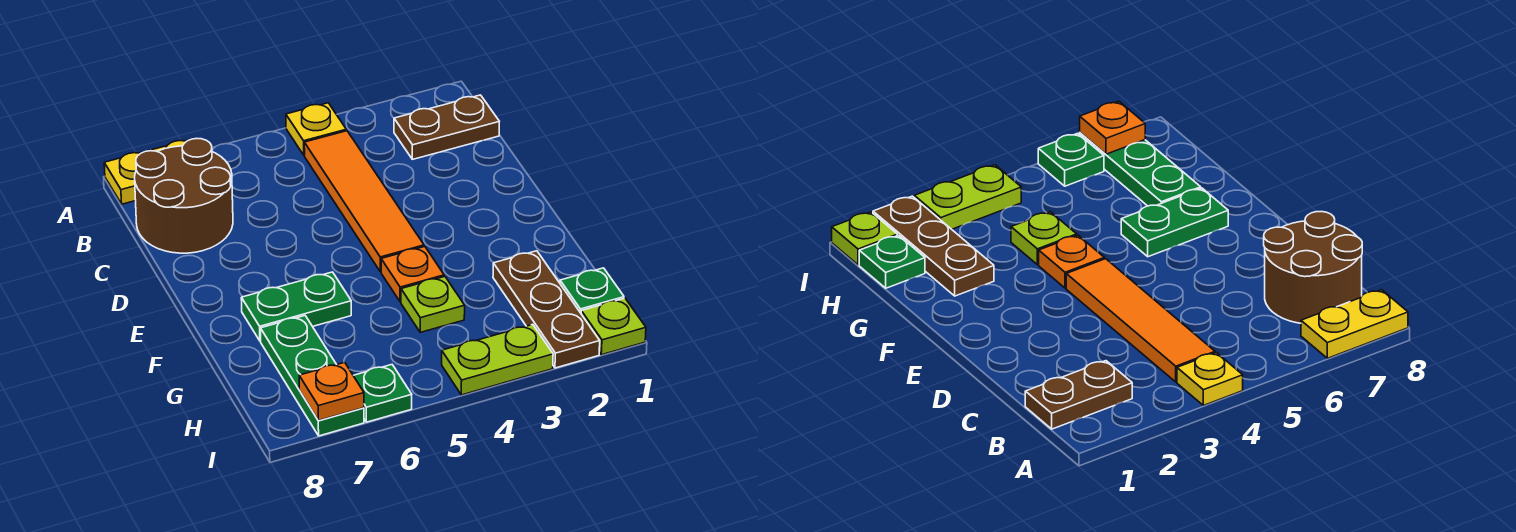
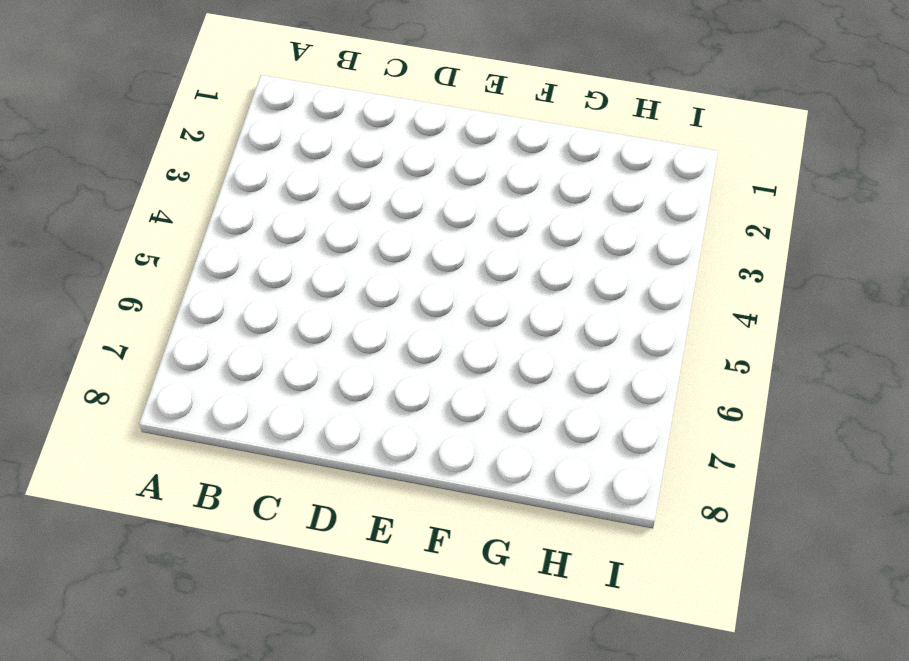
none -> yellow 1x1 plate [286,103,346,155]
none -> yellow 1x2 plate [104,140,188,204]
none -> brown 1x2 plate [394,95,499,159]

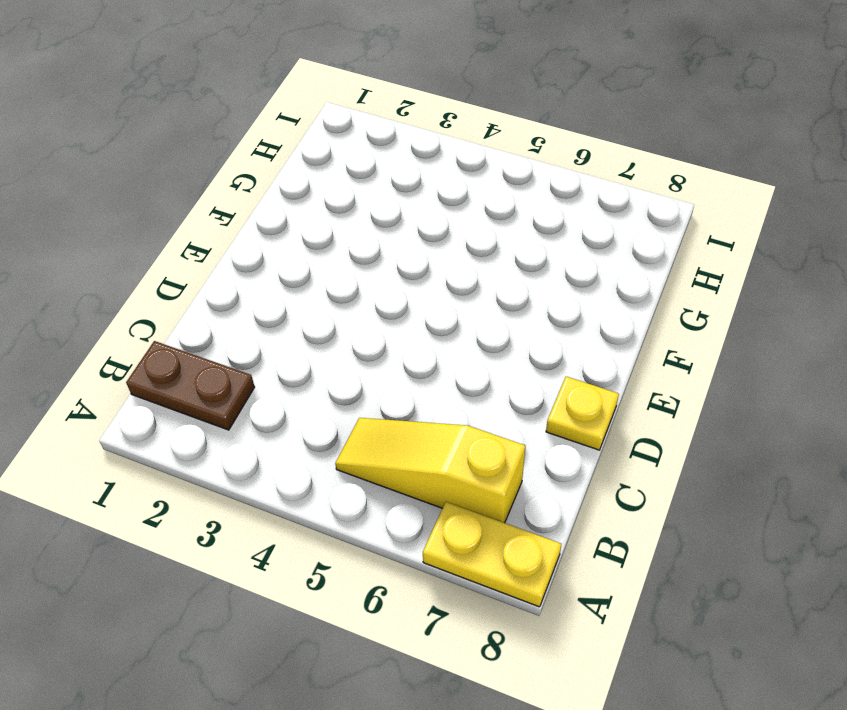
yellow 1x3 slope [335,418,525,523] -> brown 2x2 round brick [135,138,233,253]
yellow 1x1 plate [546,376,619,450] -> yellow 1x1 plate moved to [286,103,346,155]
none -> orange 1x4 tile [304,131,424,272]
none -> orange 1x1 plate [381,247,444,302]
none -> green 1x2 plate [241,272,351,341]

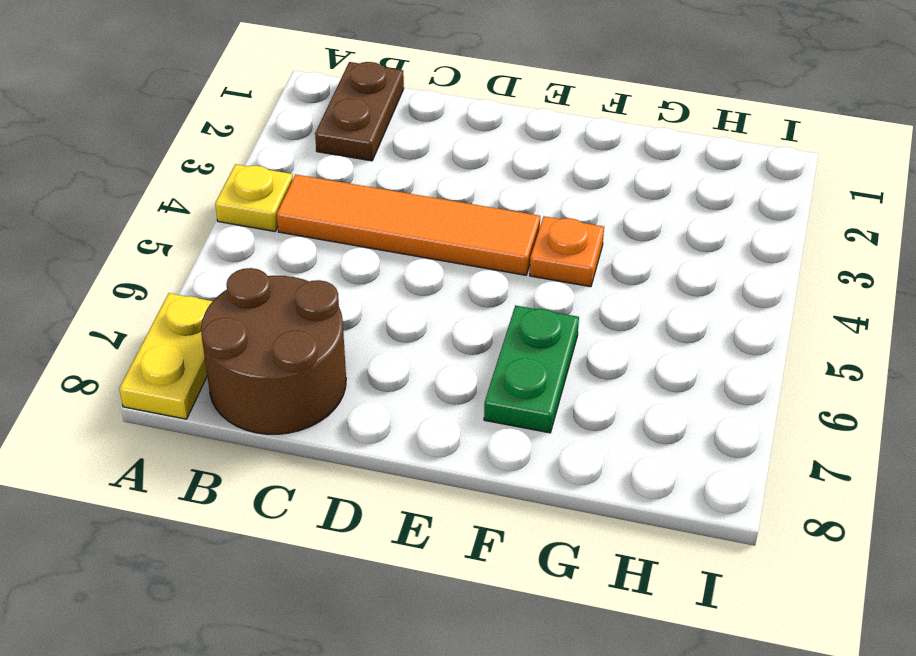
none -> brown 1x3 plate [493,251,600,368]
none -> lime 1x1 plate [401,276,465,332]
none -> green 1x3 plate [261,316,364,436]

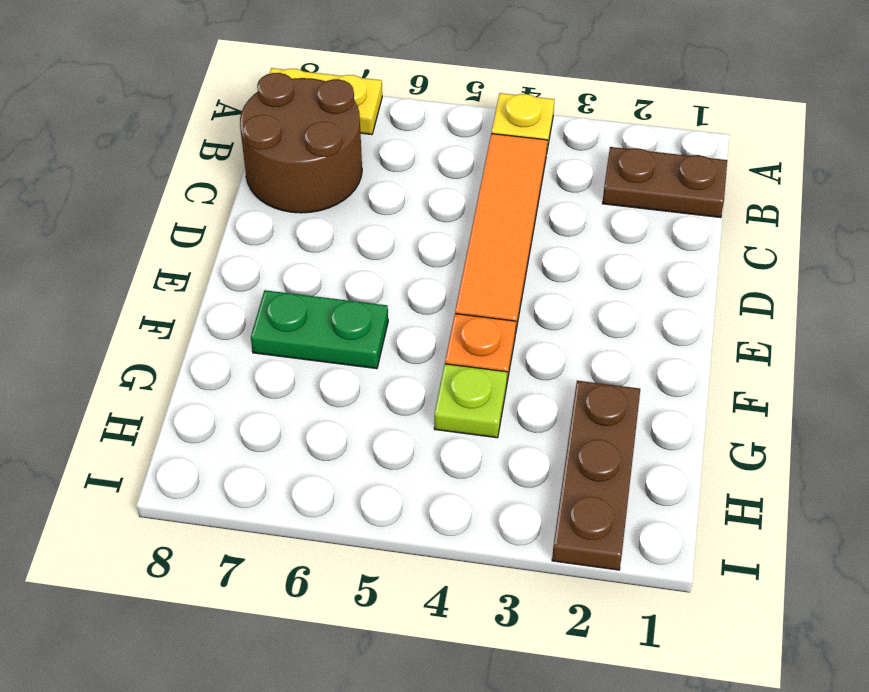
none -> green 1x3 plate [261,316,364,436]
none -> green 1x1 plate [560,268,624,313]
none -> lime 1x1 plate [581,298,646,355]

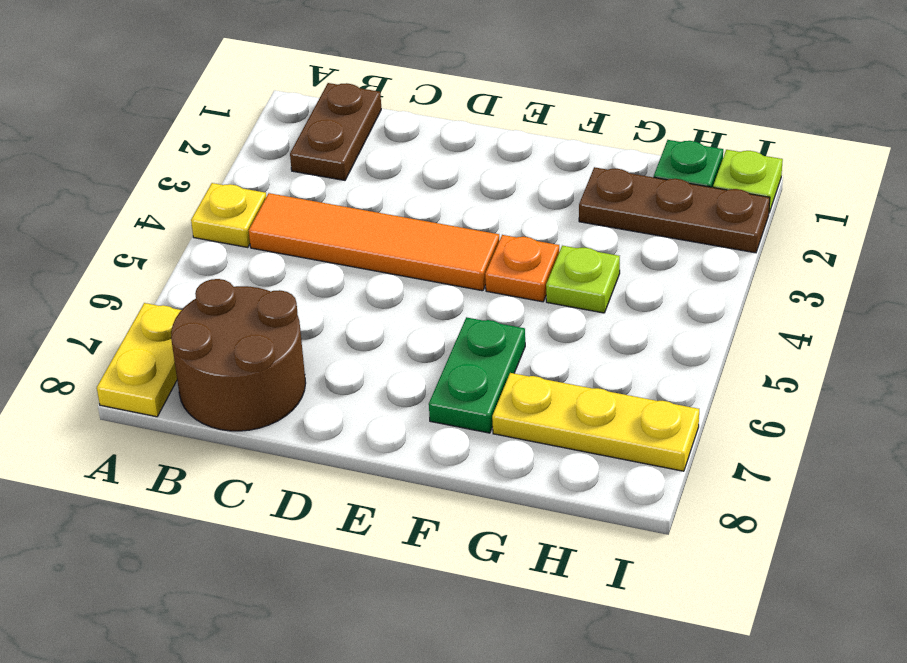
yellow 1x3 plate [492,373,699,471] -> green 1x3 plate [261,316,364,436]
none -> lime 1x2 plate [442,324,553,395]
none -> green 1x1 plate [353,365,412,422]
none -> orange 1x1 plate [299,362,364,421]

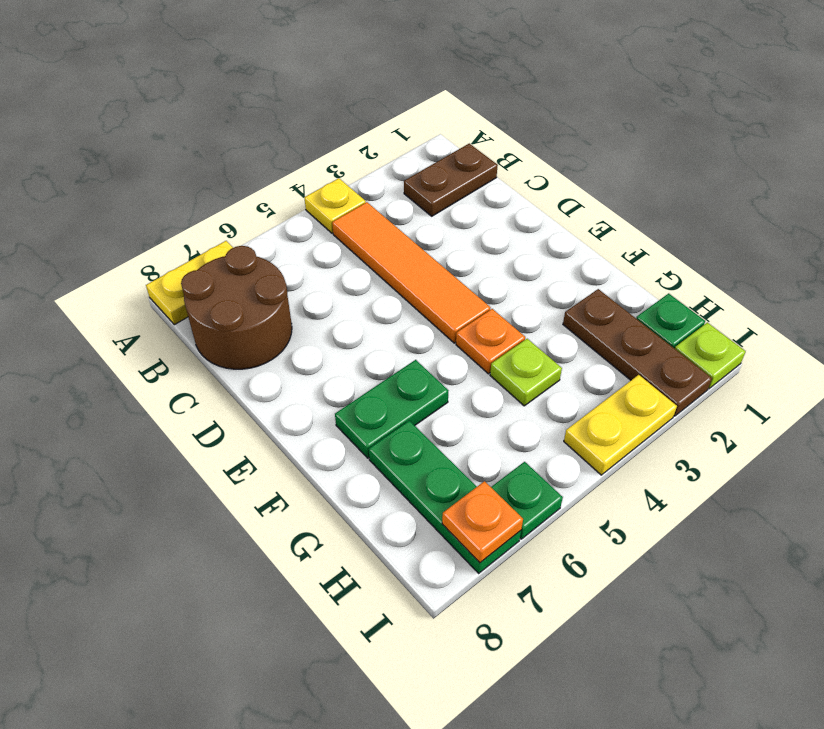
yellow 1x2 plate [564,375,677,475] -> lime 1x2 plate [442,324,553,395]

